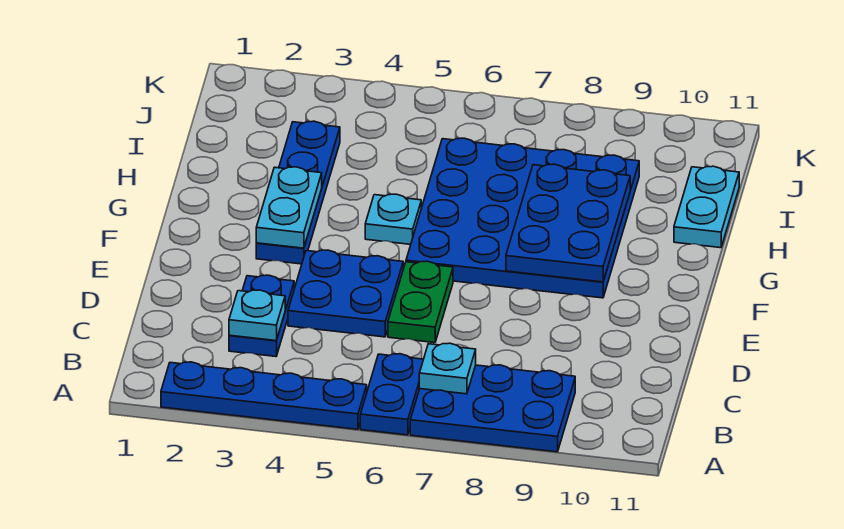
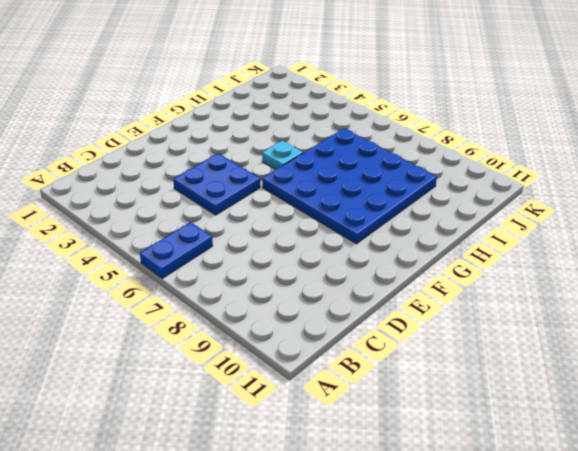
none -> blue 1x4 plate [161,362,367,429]
none -> blue 2x3 plate [410,365,575,452]
none -> blue 1x2 plate [229,275,294,357]

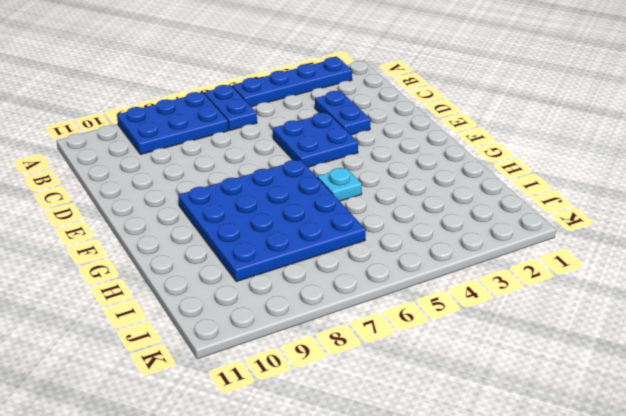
none -> green 1x2 plate [388,261,453,343]
none -> blue 1x4 plate [256,121,340,264]
none -> cyan 1x2 plate [674,166,739,248]

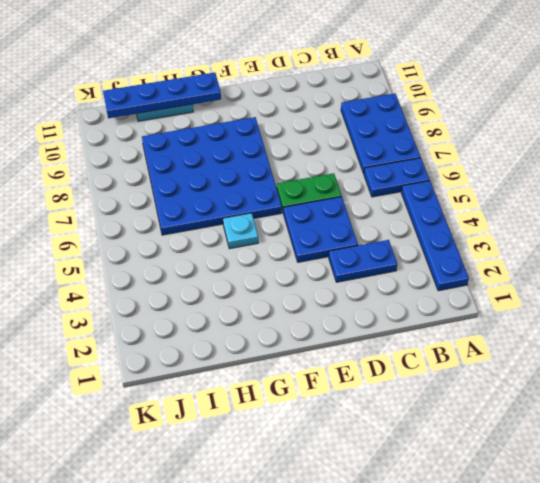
blue 1x4 plate [103,72,221,118] -> blue 1x4 plate moved to [256,121,340,264]
none -> cyan 1x1 plate [419,343,476,394]
none -> cyan 1x1 plate [229,290,285,341]
none -> cyan 1x2 plate [256,167,322,248]

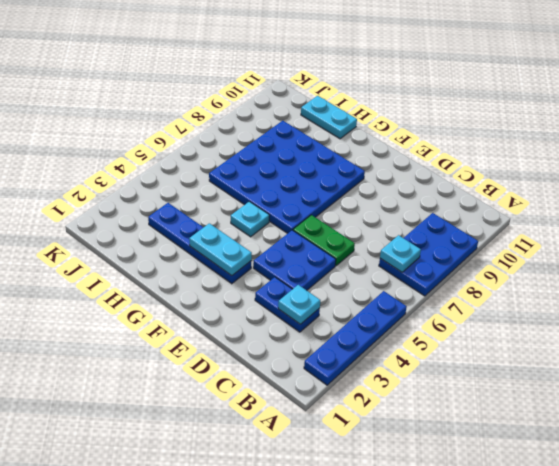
none -> blue 1x2 plate [360,354,423,435]
none -> blue 2x3 plate [506,164,630,282]

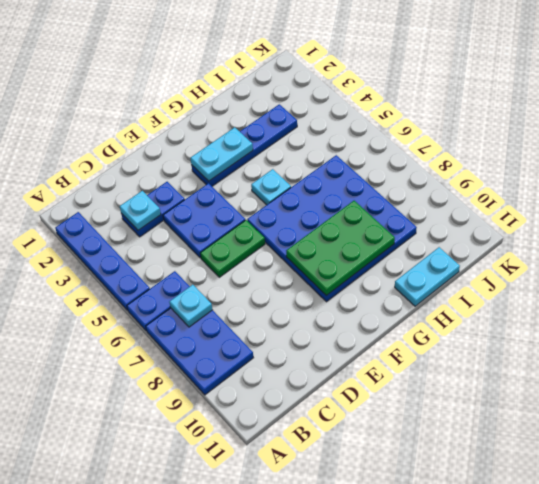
green 2x3 plate [286,201,395,296] -> blue 2x3 plate [506,164,630,282]

